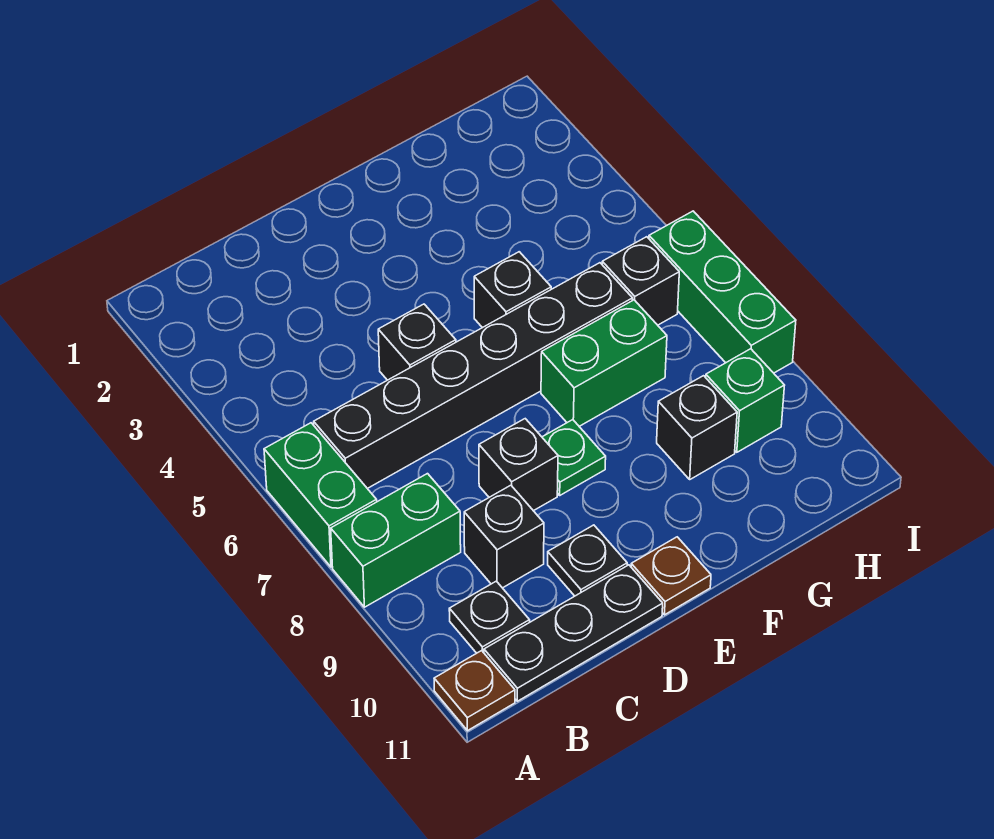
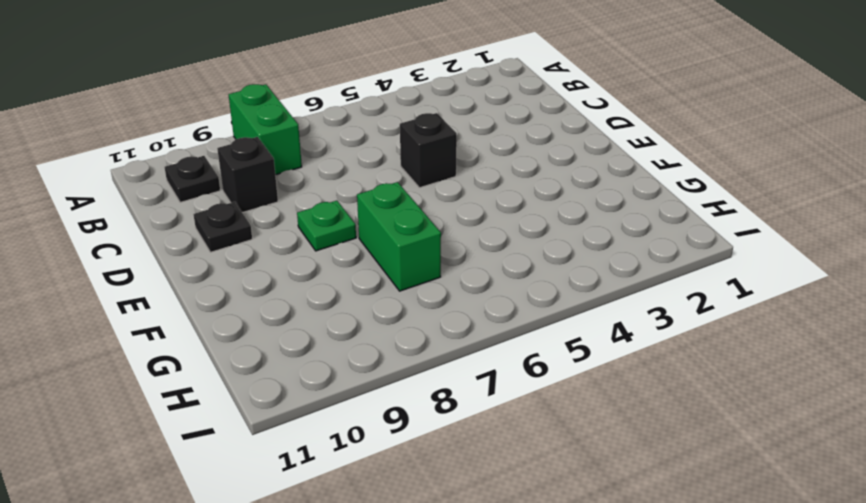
none -> green 1x2 brick [264,423,377,567]
none -> brown 1x1 plate [434,651,515,731]
none -> black 1x6 brick [314,263,633,489]

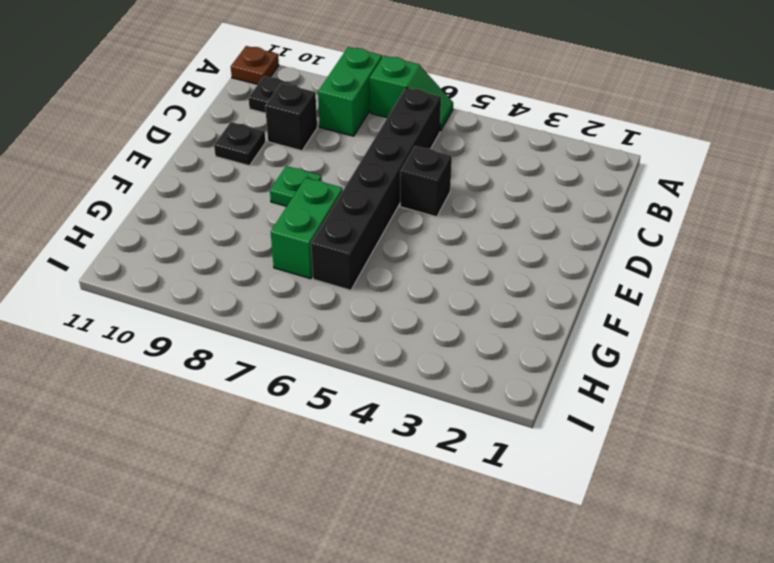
green 1x2 slope [370,56,453,131] -> green 1x2 brick [264,423,377,567]
none -> black 1x3 plate [484,565,663,701]
none -> black 1x1 brick [479,419,558,511]
none -> brown 1x1 plate [631,537,711,615]

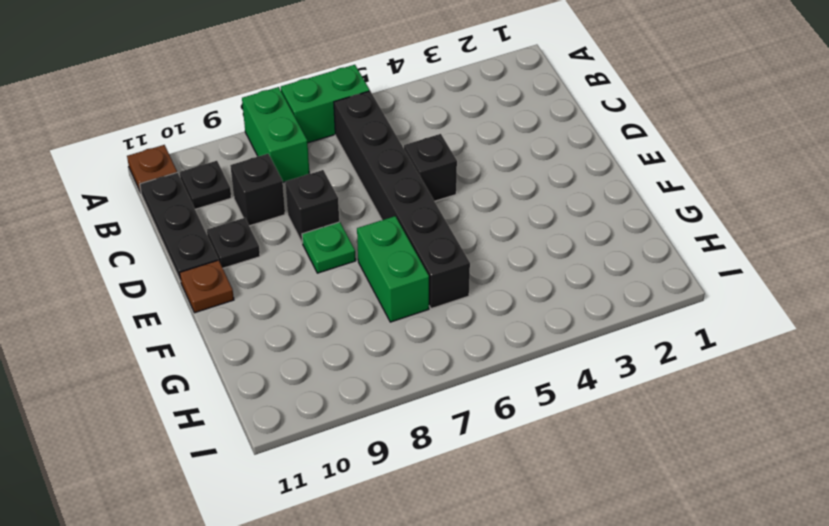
none -> black 1x1 brick [474,252,551,328]
none -> black 1x1 brick [657,376,737,479]
none -> black 1x1 brick [602,237,679,325]

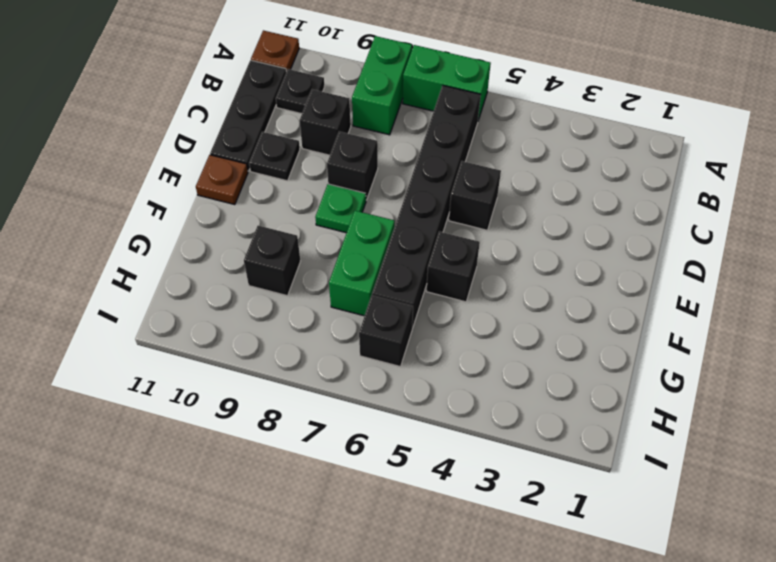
none -> green 1x1 brick [706,349,785,452]
none -> green 1x3 brick [649,211,796,373]

